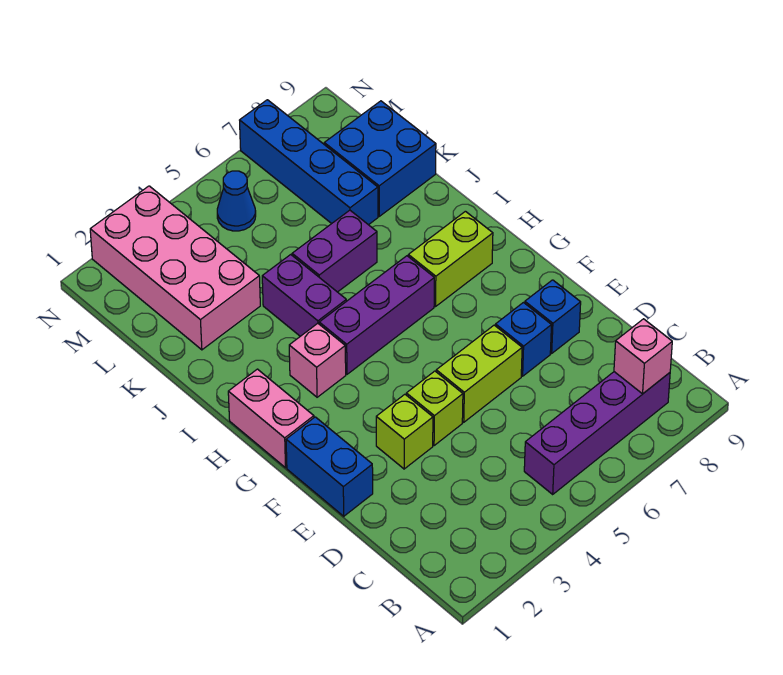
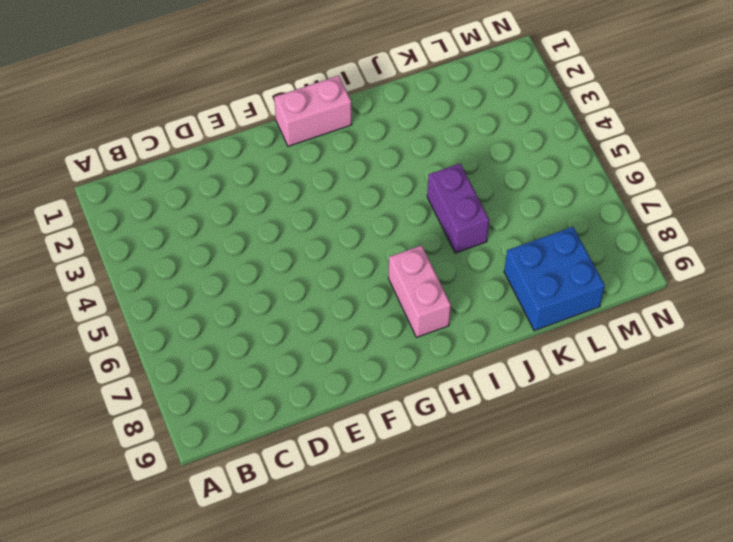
pink 1x2 brick [388,245,451,337] -> lime 1x2 brick [408,211,493,307]
none -> purple 1x4 brick [524,372,670,494]
none -> blue 1x2 brick [286,417,373,516]
none -> lime 1x1 brick [376,394,433,469]

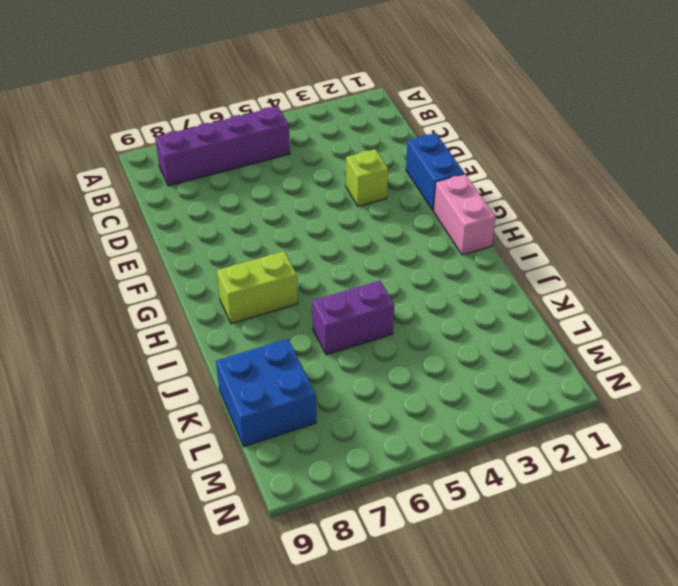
none -> lime 1x1 brick [406,371,463,446]
none -> lime 1x2 brick [436,325,522,422]
none -> blue 1x1 brick [496,303,551,376]

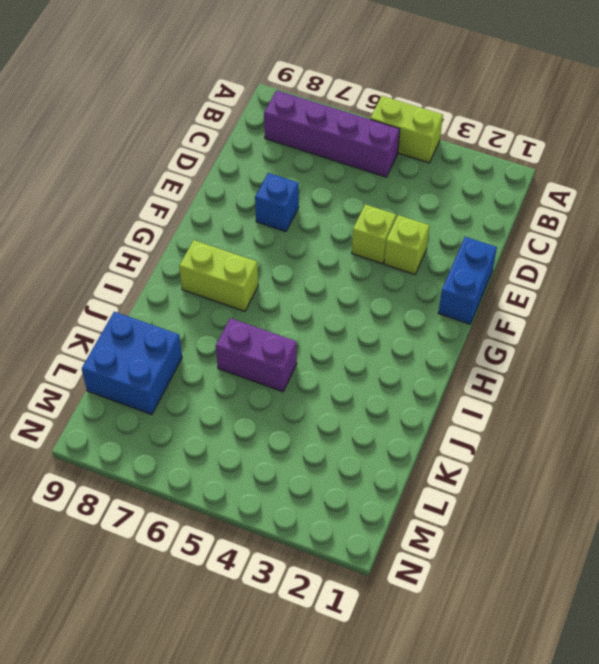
lime 1x2 brick [370,96,443,163] -> lime 1x2 brick moved to [436,325,522,422]
none -> blue 1x1 brick [525,280,581,353]
none -> pink 1x2 brick [228,369,314,468]
none -> pink 1x1 brick [289,323,346,397]

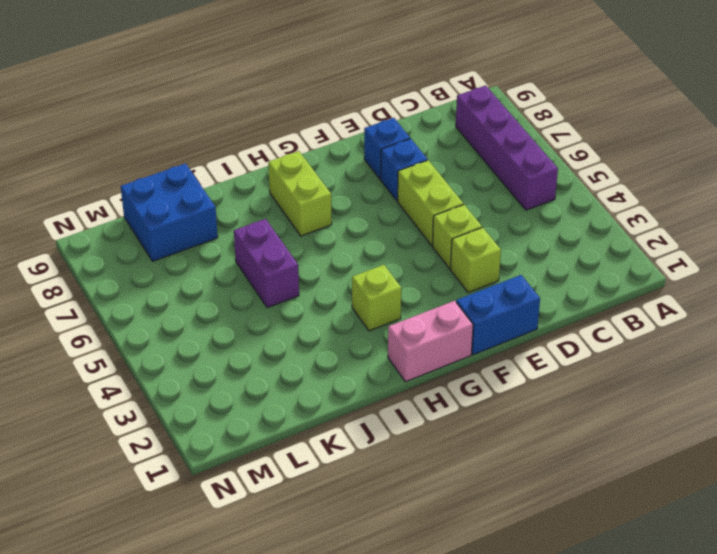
lime 1x1 brick [352,265,401,331] -> pink 1x1 brick [289,323,346,397]
none -> purple 1x3 brick [319,256,434,374]
none -> purple 1x2 brick [262,255,346,336]
none -> pink 2x4 brick [90,186,260,350]

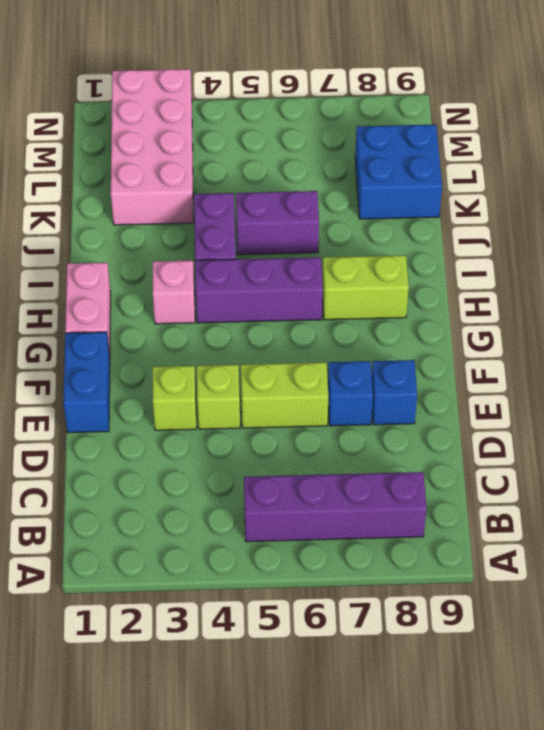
none -> blue 1x4 brick [240,100,378,225]
none -> blue 1x1 cone [217,171,256,231]
none -> pink 1x1 brick [614,319,672,394]

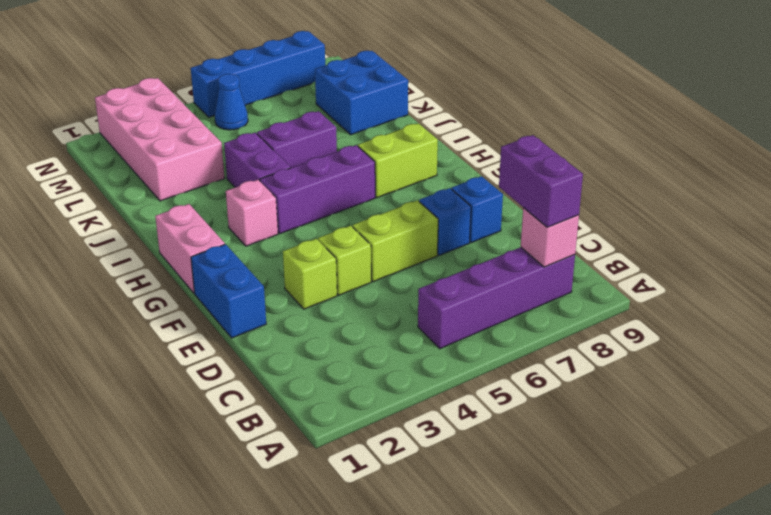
purple 1x2 brick [499,135,583,227] -> none
blue 1x4 brick [191,31,325,117] -> blue 1x4 brick turned to [240,100,378,225]

